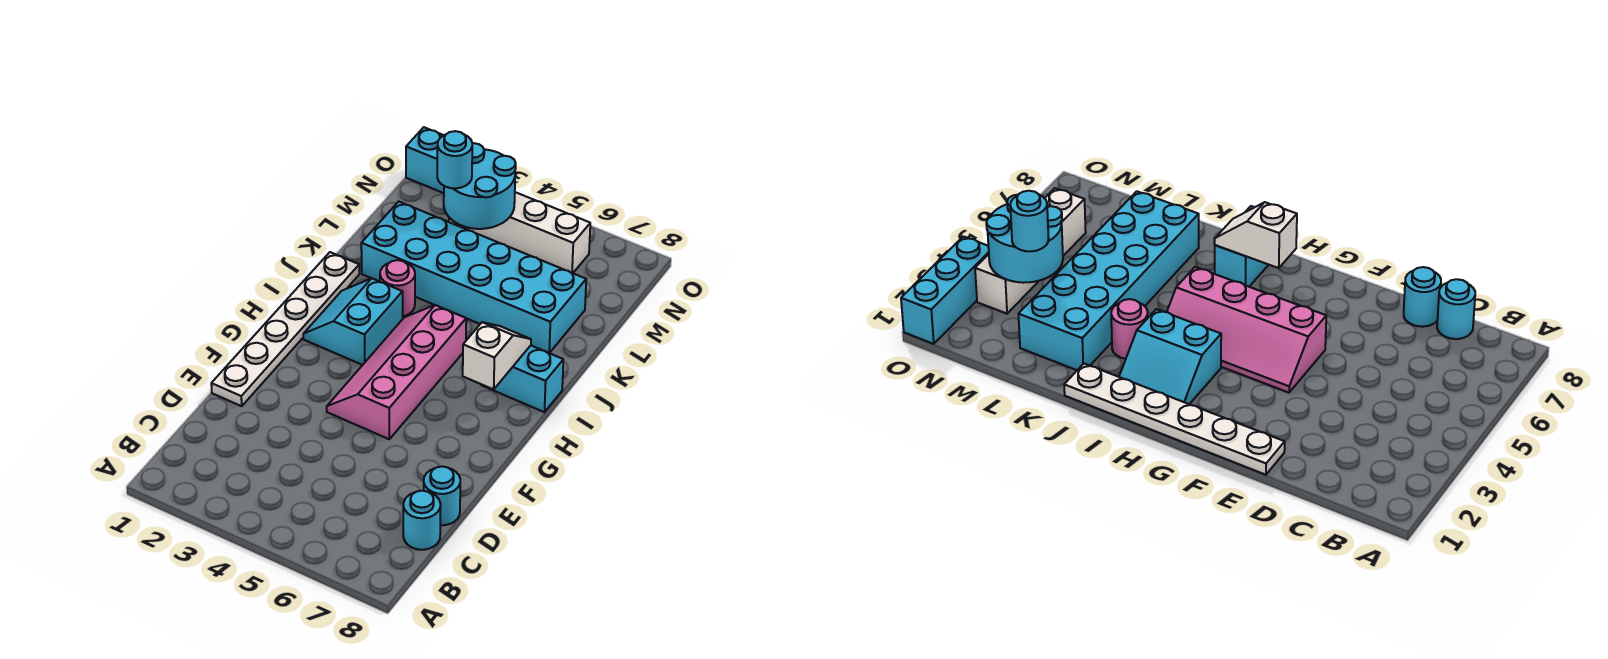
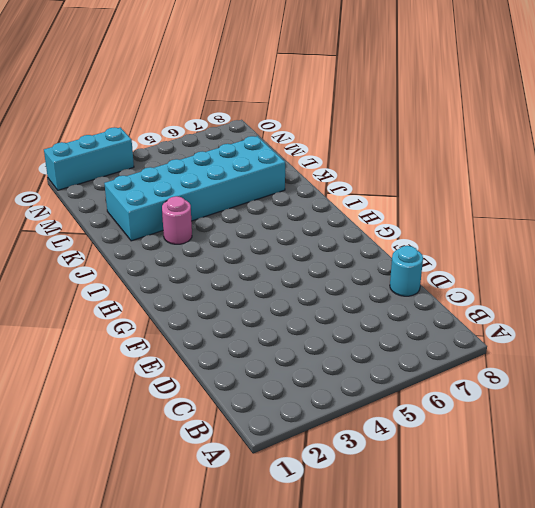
none -> cyan 1x1 round brick [403,491,441,550]
none -> white 1x6 plate [211,252,359,406]
none -> pink 2x4 slope [327,305,466,439]

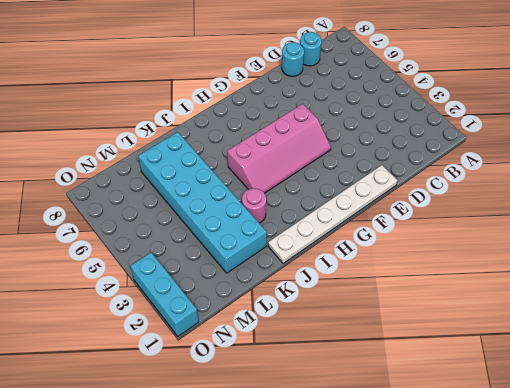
none -> cyan 2x2 slope [303,278,403,365]
none -> cyan 1x2 brick [482,346,563,412]
none -> white 1x4 brick [449,192,590,273]

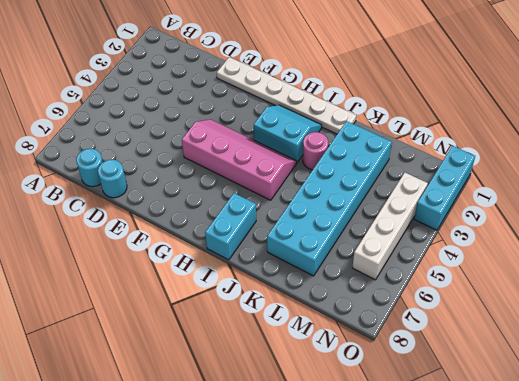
none -> white 1x2 slope [463,322,531,389]
none -> cyan 2x2 round brick [444,143,516,229]
none -> cyan 1x1 round brick [437,131,472,188]

